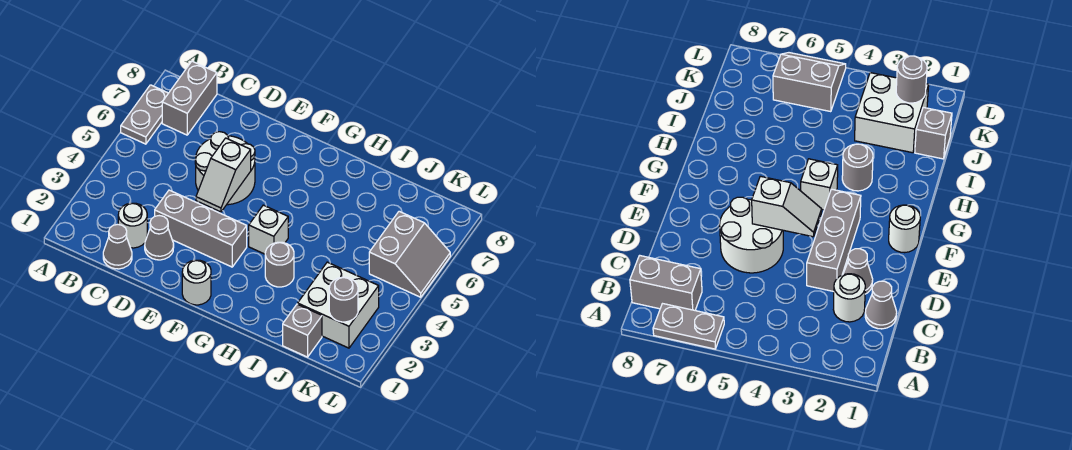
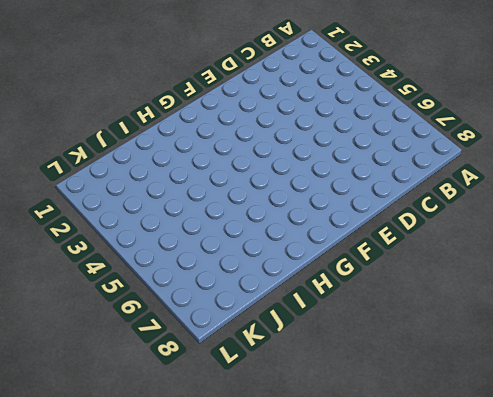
none -> grey 1x2 plate [121,85,168,144]
none -> grey 1x2 brick [162,61,217,135]
none -> grey 1x1 cone [103,224,132,269]

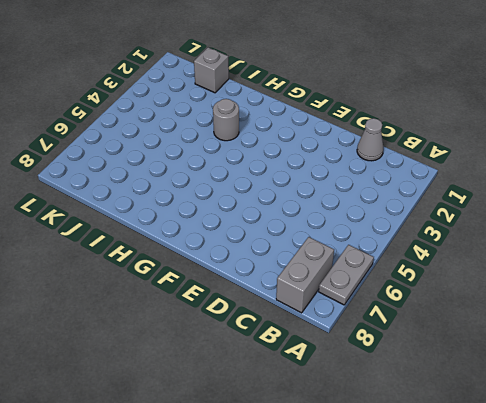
none -> white 1x1 round brick [118,203,147,248]
none -> grey 1x1 cone [145,216,174,260]
none -> grey 1x3 brick [155,190,247,267]

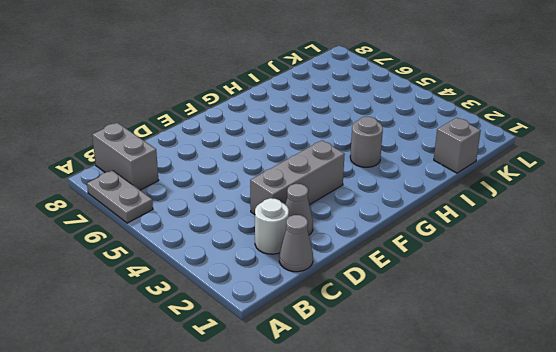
none -> white 2x2 round brick [195,132,255,205]
none -> white 1x1 round brick [182,260,211,305]
none -> white 1x1 brick [249,205,288,254]

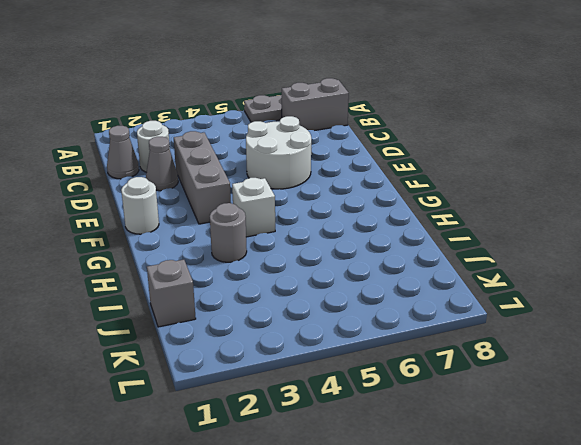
none -> white 2x2 brick [298,262,379,348]
none -> grey 2x2 slope [369,211,450,297]
none -> white 1x2 slope [196,138,251,212]

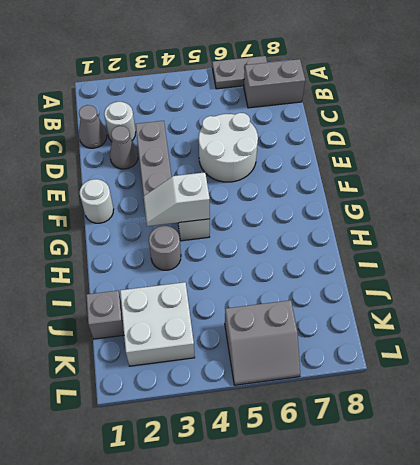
white 1x2 slope [144,172,210,226] -> white 1x2 slope moved to [196,138,251,212]
none -> grey 1x1 round brick [329,277,358,322]

